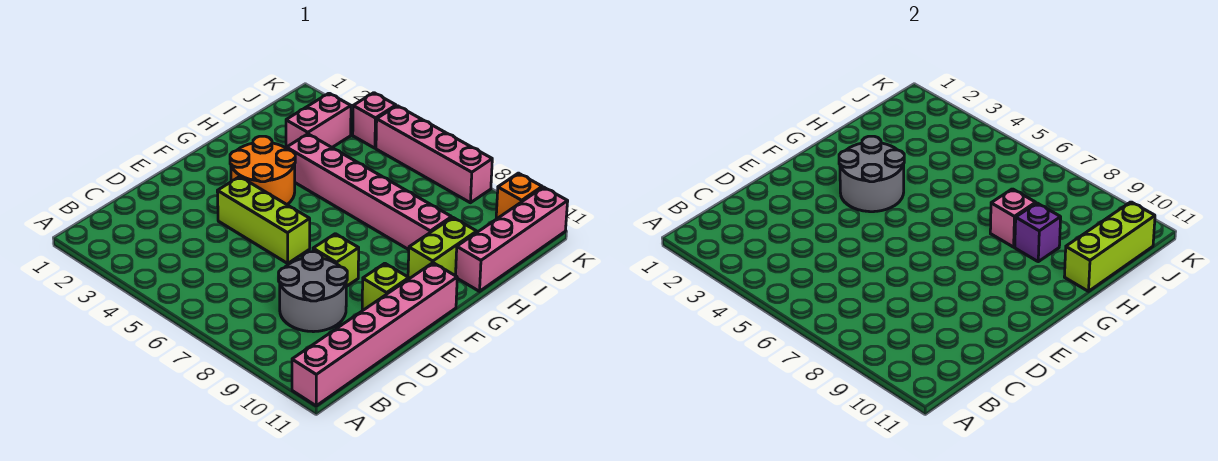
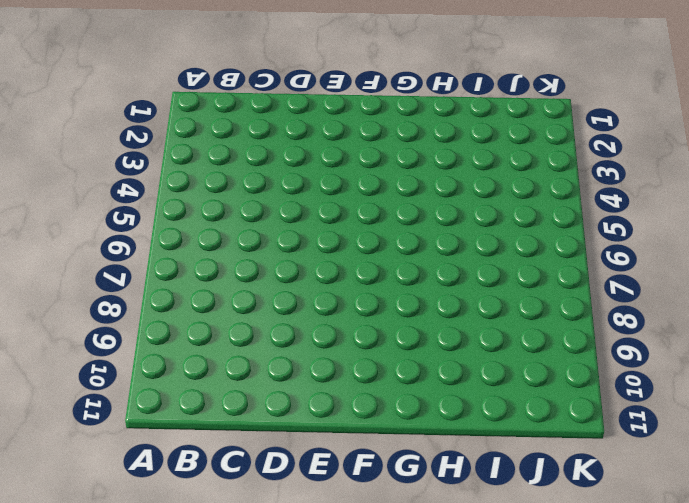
none -> pink 1x6 brick [292,263,457,406]
none -> grey 2x2 round brick [278,252,347,332]
none -> lime 1x3 brick [217,177,310,263]

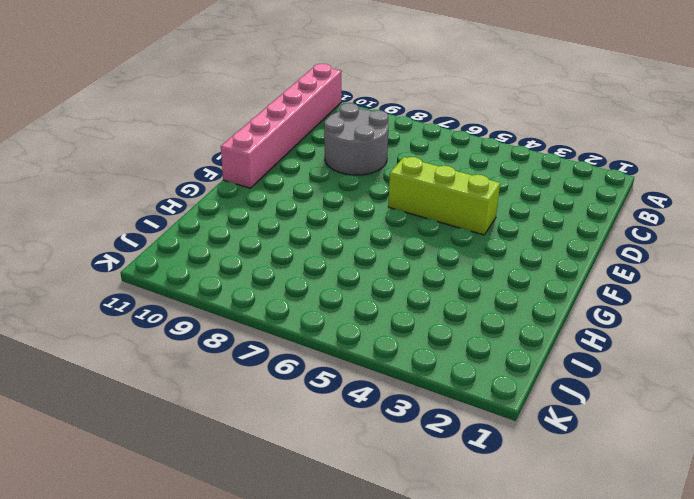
none -> lime 1x1 brick [313,234,359,287]
none -> lime 1x1 brick [362,263,409,310]
none -> orange 2x2 round brick [230,136,295,204]

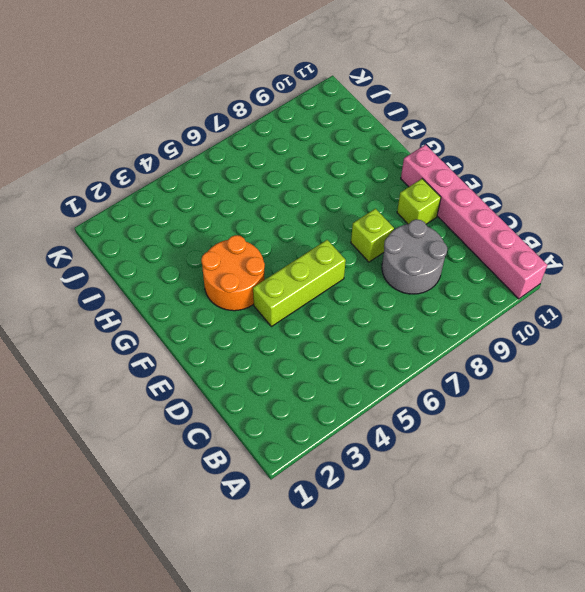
none -> lime 1x2 brick [408,218,477,279]
none -> pink 1x6 brick [287,134,452,250]
none -> pink 1x4 brick [456,187,568,291]

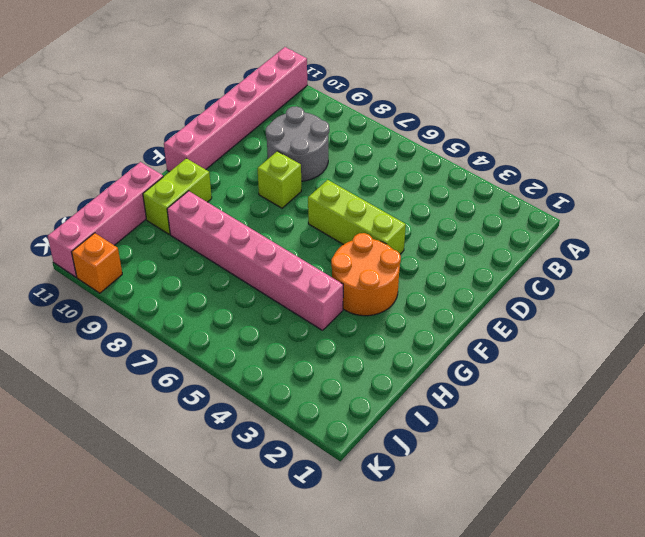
none -> lime 1x1 brick [362,263,409,310]
none -> pink 1x2 brick [286,93,351,148]
none -> pink 1x1 brick [353,93,396,148]

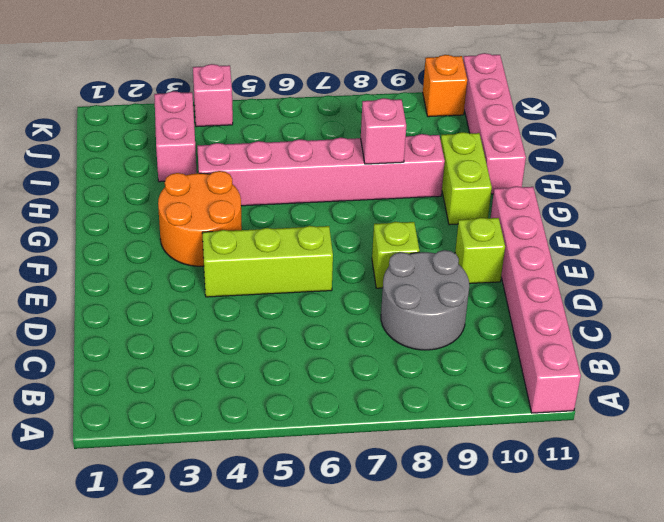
none -> pink 1x4 brick [376,106,492,203]
none -> grey 2x2 round brick [839,136,904,212]
none -> purple 1x1 brick [1015,203,1061,262]

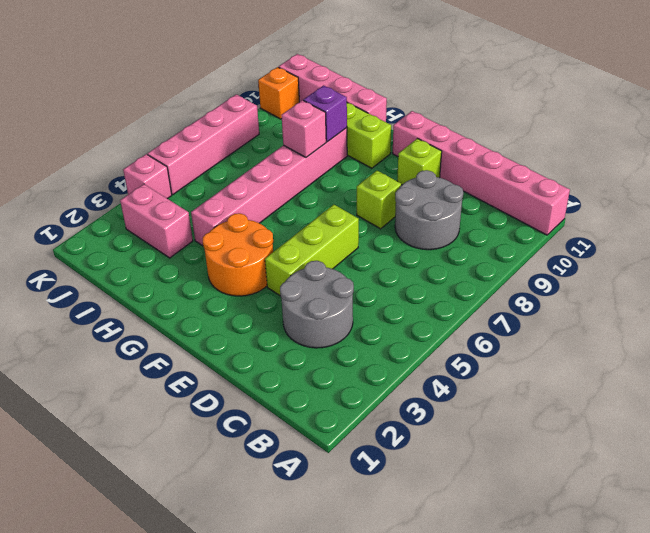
grey 2x2 round brick [280,261,354,348] -> grey 2x2 round brick moved to [839,136,904,212]
none -> lime 1x3 brick [1064,202,1155,291]

